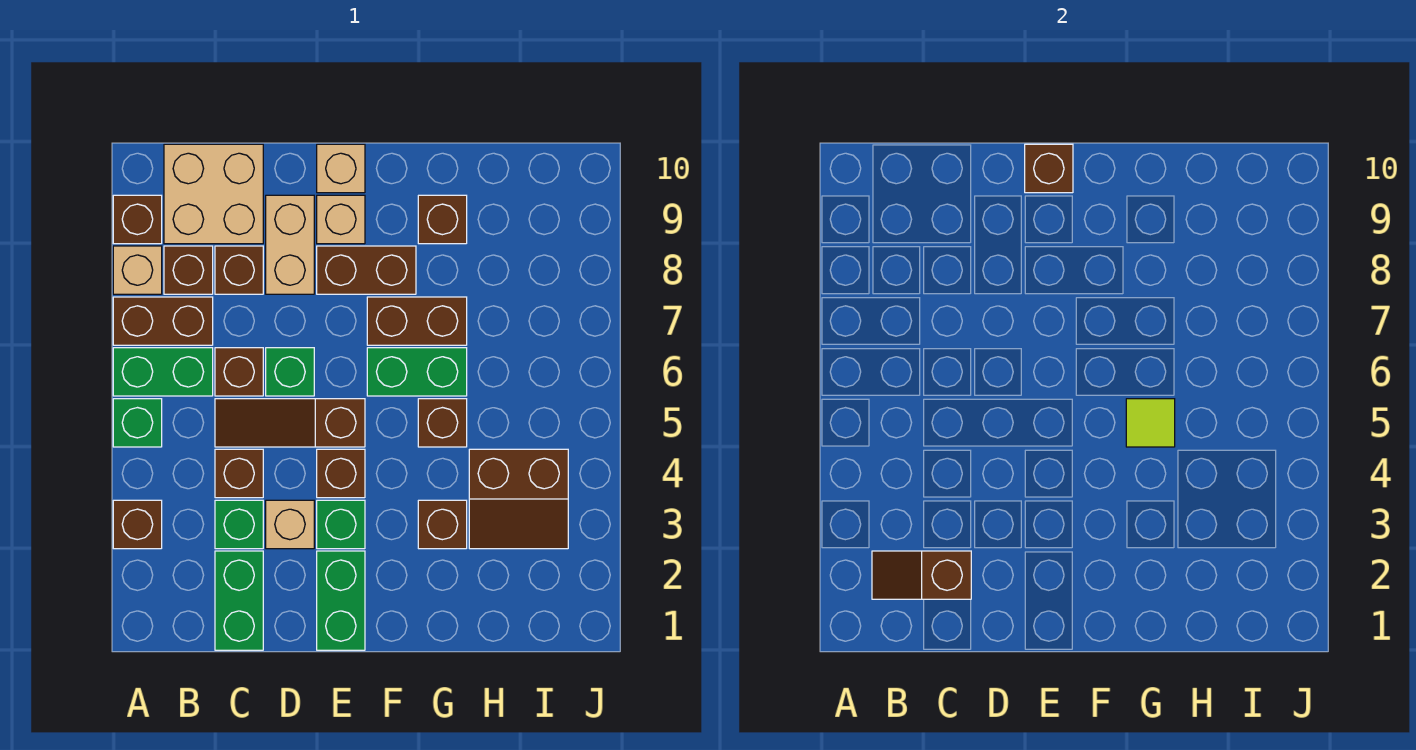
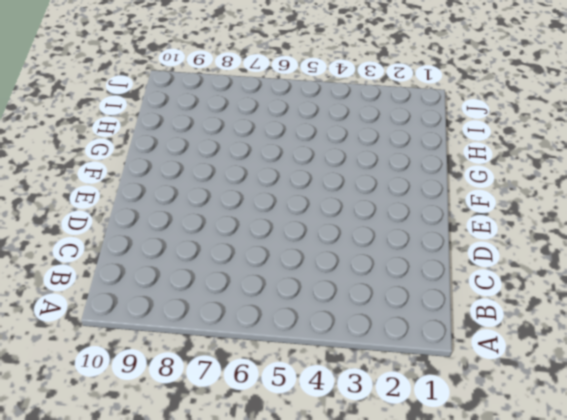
none -> brown 1x1 brick [113,500,162,549]
none -> green 1x1 brick [113,399,162,447]
none -> green 1x2 brick [113,348,213,396]
none -> brown 1x2 brick [113,297,213,345]

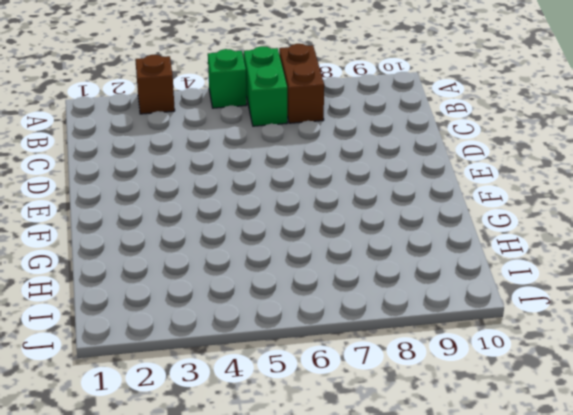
none -> tan 1x1 brick [113,246,162,294]
none -> brown 1x1 brick [113,195,162,244]
none -> brown 1x1 brick [164,246,213,294]
none -> tan 2x2 brick [164,144,263,244]

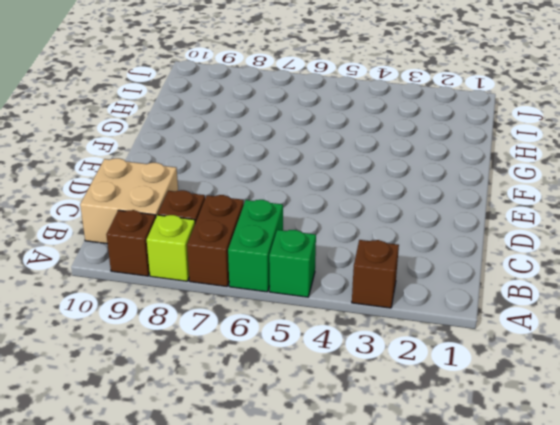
lime 1x1 brick [147,215,195,281] -> tan 1x1 brick [113,246,162,294]
none -> green 1x2 brick [215,551,263,650]
none -> green 1x1 brick [215,500,263,549]
none -> brown 1x1 brick [215,449,263,498]
none -> brown 1x3 slope [215,399,365,447]

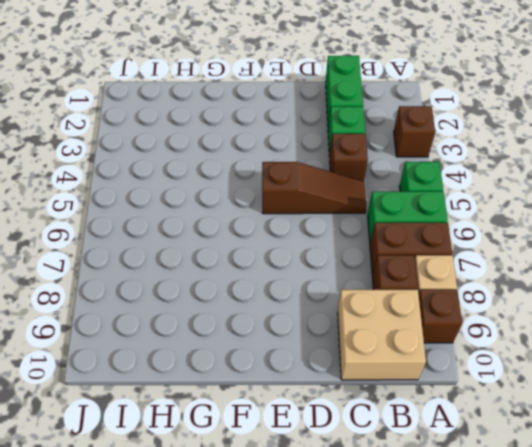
none -> brown 1x1 brick [215,348,263,396]
none -> brown 1x1 brick [215,246,263,294]
none -> tan 1x1 brick [266,500,314,549]
none -> green 1x1 brick [266,348,314,396]

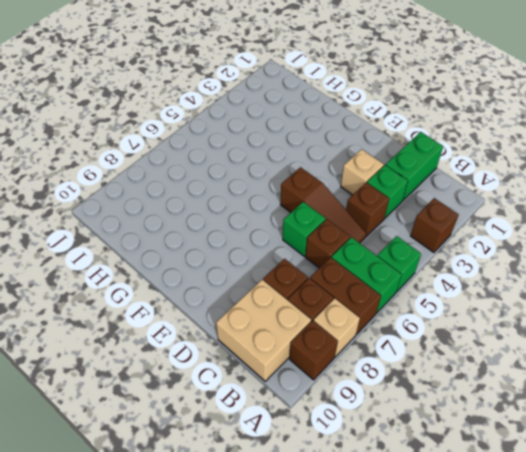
none -> tan 1x2 brick [266,195,314,294]
none -> green 1x2 brick [317,551,365,650]
none -> green 1x1 brick [317,500,365,549]
none -> brown 1x1 brick [317,449,365,498]

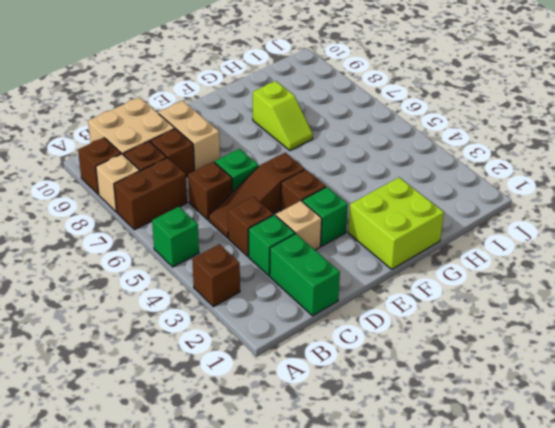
lime 2x2 brick [348,177,444,269] -> none
lime 1x2 slope [253,81,313,150] -> brown 1x2 brick [367,297,467,345]
none -> green 1x2 brick [113,348,213,396]
none -> green 1x2 brick [317,551,365,650]
none -> brown 1x2 brick [317,246,416,294]
none -> tan 1x1 brick [317,195,365,244]

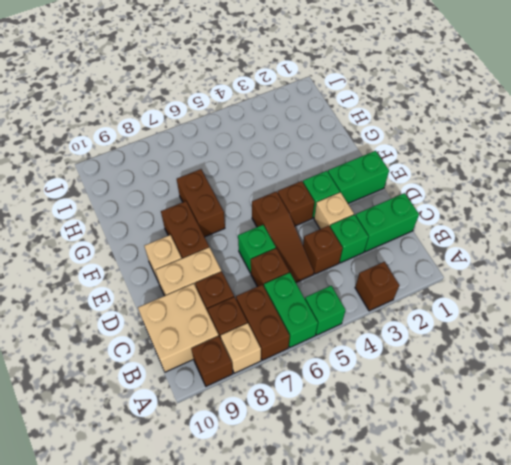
none -> tan 1x1 brick [317,144,365,193]
none -> green 1x2 brick [367,348,467,396]
none -> brown 1x1 brick [418,500,467,549]
none -> brown 1x1 brick [418,399,467,447]

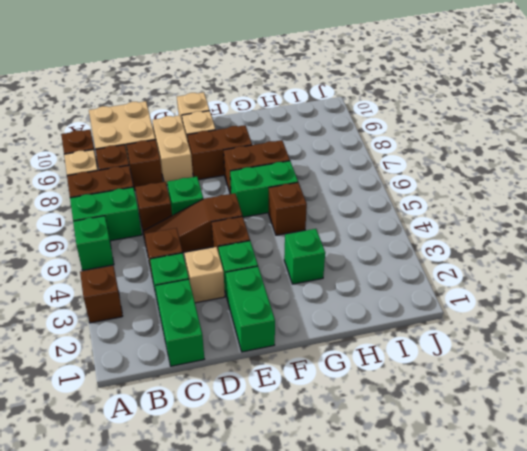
green 1x1 brick [284,229,325,284] -> brown 1x1 brick [418,500,467,549]
none -> brown 1x1 brick [418,195,467,244]
none -> brown 2x2 slope [469,449,568,549]
none -> brown 1x2 slope [872,551,971,599]
none -> brown 1x1 brick [1025,144,1073,193]

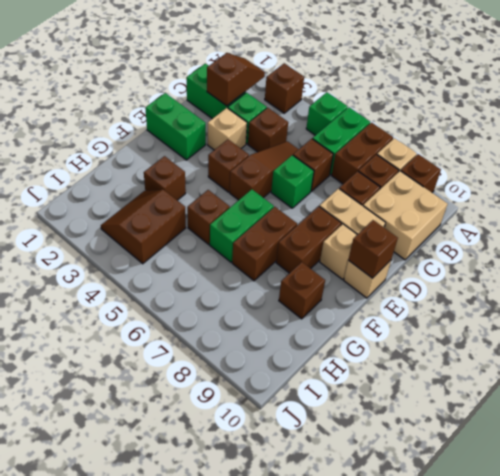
none -> green 1x1 brick [317,500,365,549]
none -> lime 1x1 tile [1126,399,1175,447]

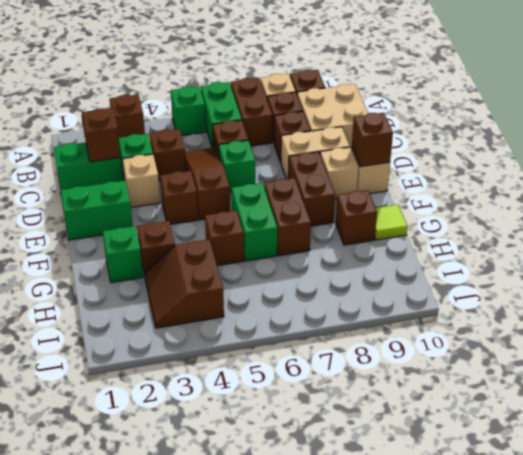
green 1x1 brick [103,226,143,283] -> green 1x1 brick moved to [317,500,365,549]
lime 1x1 tile [375,205,407,240] -> lime 1x1 tile moved to [1126,399,1175,447]

